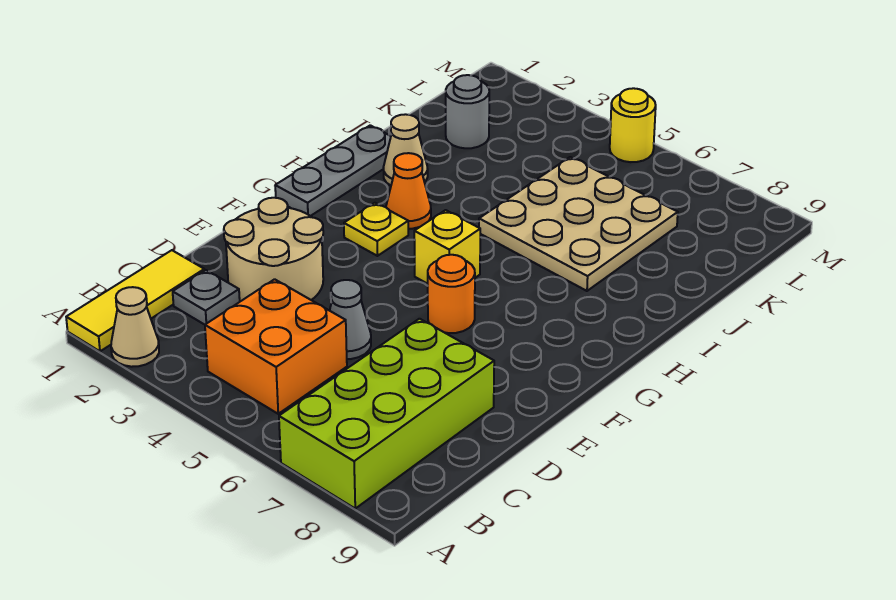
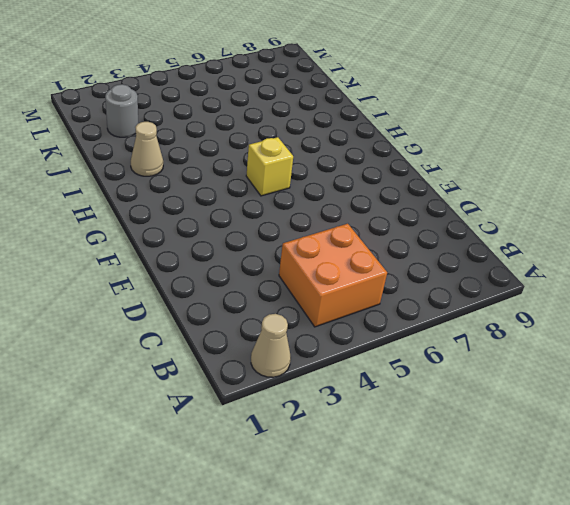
none -> yellow 1x3 tile [66,250,204,351]
none -> lime 2x4 brick [279,319,494,508]
none -> grey 1x1 plate [173,270,240,325]

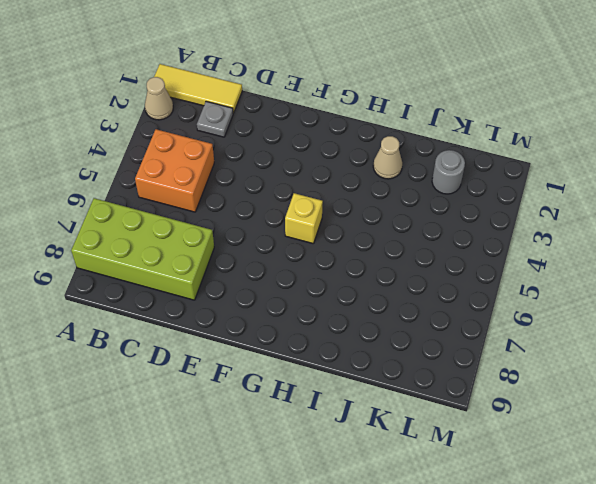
none -> tan 2x2 round brick [224,198,323,301]
none -> grey 1x1 cone [330,280,371,359]
none -> orange 1x1 round brick [428,255,475,333]

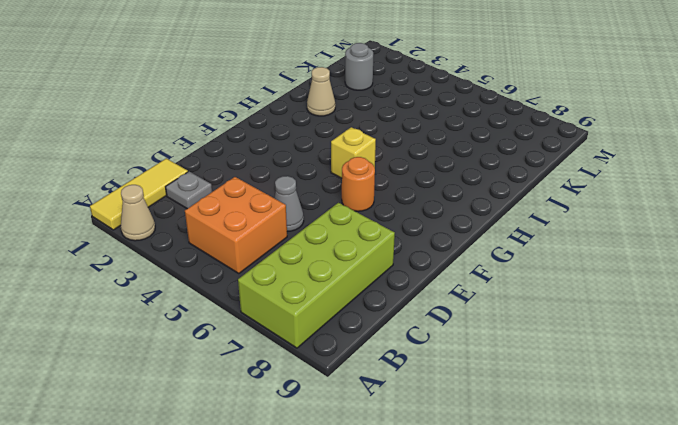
none -> tan 2x2 round brick [224,198,323,301]
none -> grey 1x3 plate [275,125,391,216]
none -> yellow 1x1 plate [344,203,408,256]

